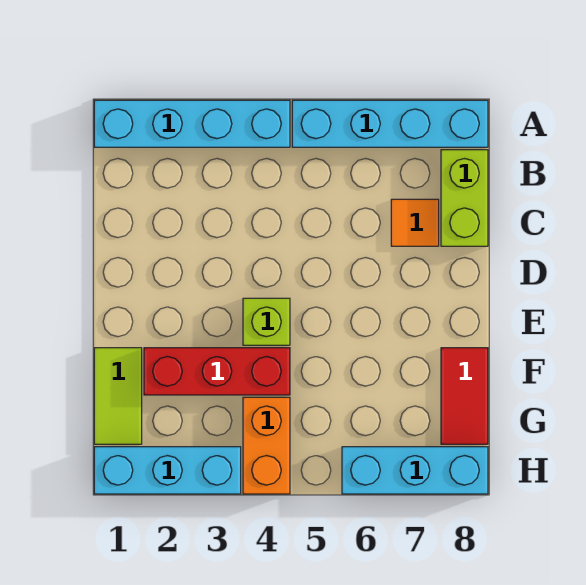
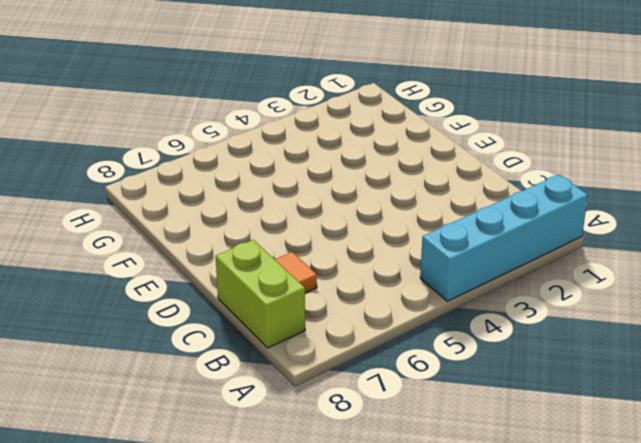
none -> cyan 1x4 brick [292,100,488,147]
none -> lime 1x1 brick [243,298,290,345]

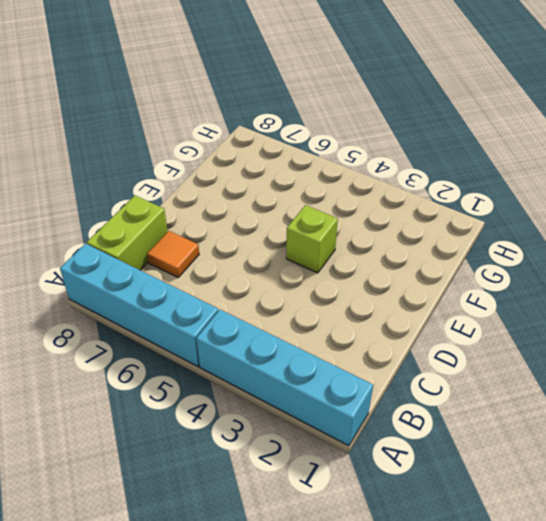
none -> lime 1x2 tile [94,348,142,444]
none -> red 1x3 brick [144,348,290,395]

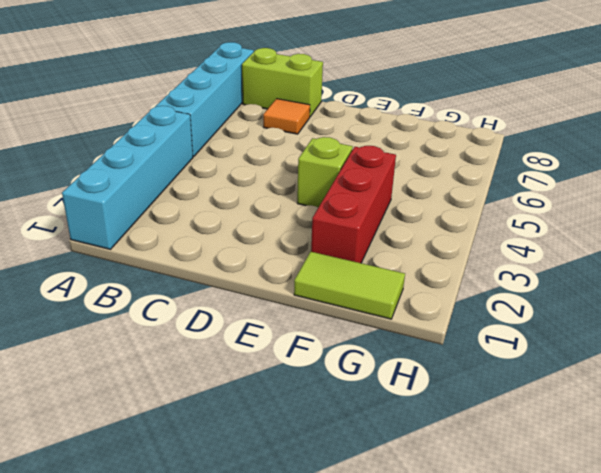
none -> red 1x2 tile [441,348,488,444]
none -> orange 1x2 brick [243,397,290,494]

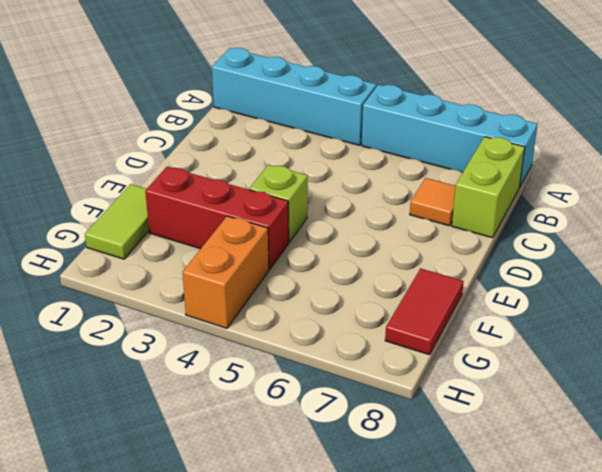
none -> cyan 1x3 brick [94,447,241,494]
none -> cyan 1x3 brick [342,447,488,494]

